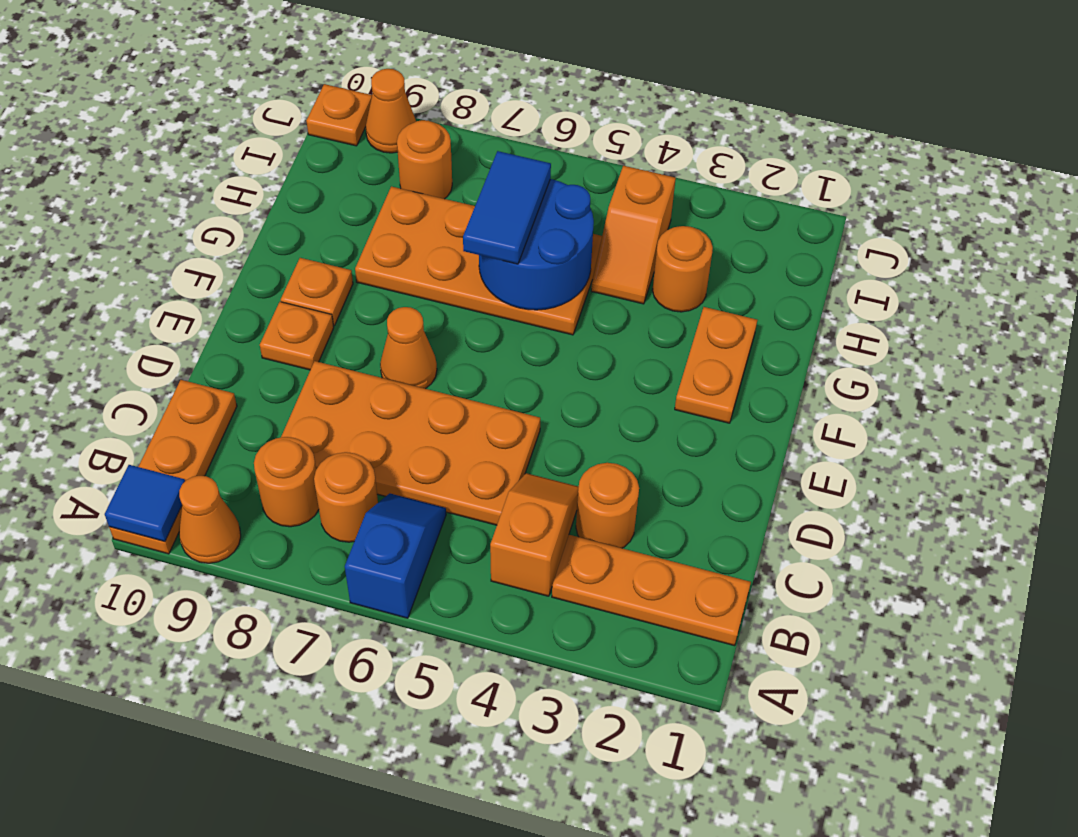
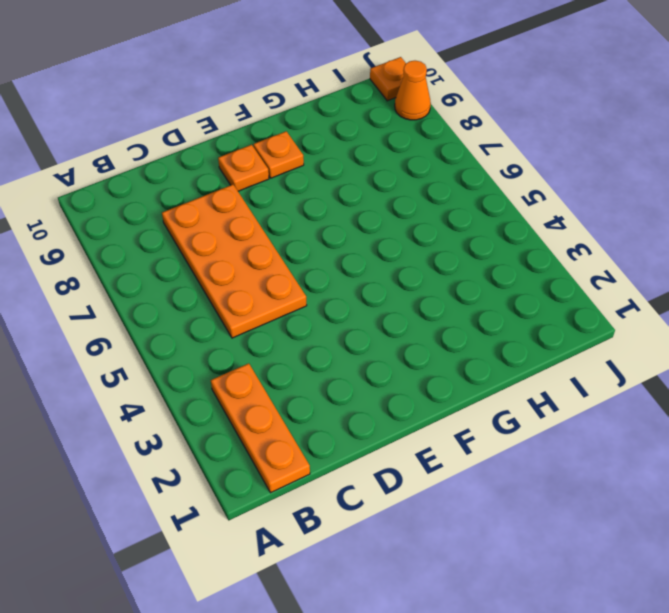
none -> blue 1x2 slope [345,493,446,618]
none -> orange 1x1 cone [179,476,241,563]
none -> orange 1x3 plate [109,380,237,554]

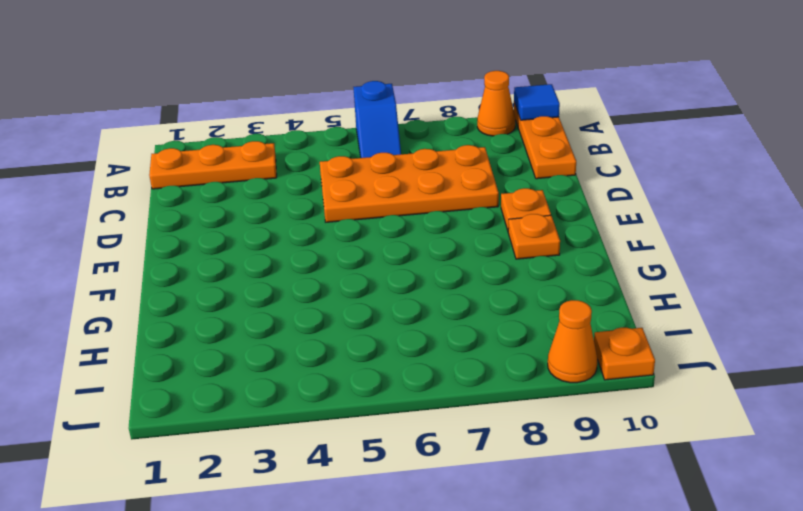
none -> orange 1x2 slope [490,473,578,596]
none -> orange 1x1 round brick [314,452,378,542]
none -> orange 1x1 round brick [254,437,319,527]

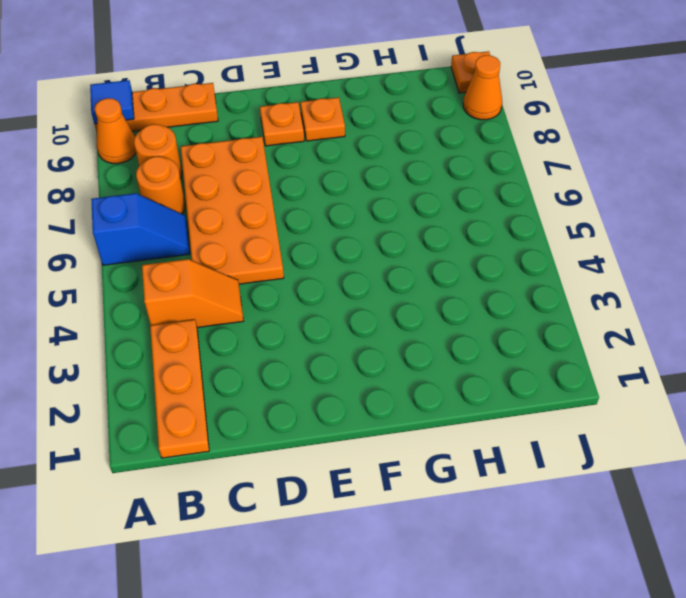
none -> orange 1x1 round brick [576,463,639,548]
none -> orange 1x1 cone [380,307,437,389]
none -> orange 1x2 plate [675,307,757,423]

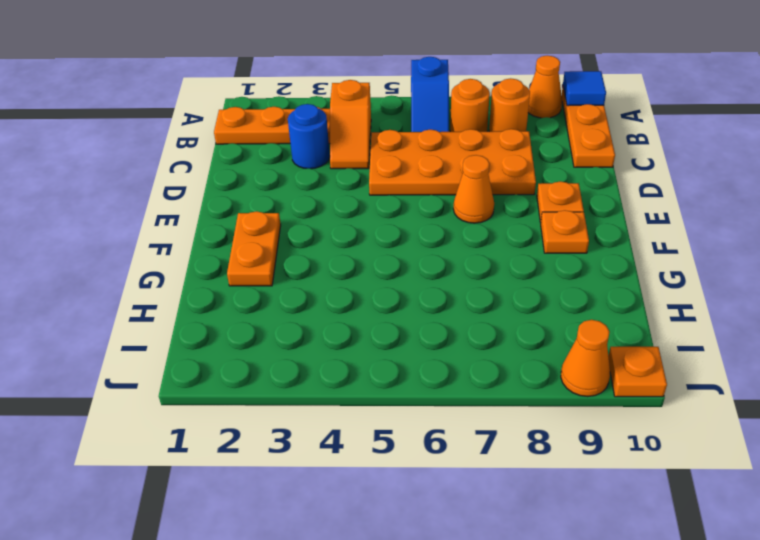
blue 1x1 round brick [288,104,330,169] -> orange 1x1 round brick [576,463,639,548]
none -> orange 2x4 plate [355,186,602,335]
none -> orange 1x1 round brick [652,226,713,312]
none -> orange 1x2 slope [591,166,676,304]

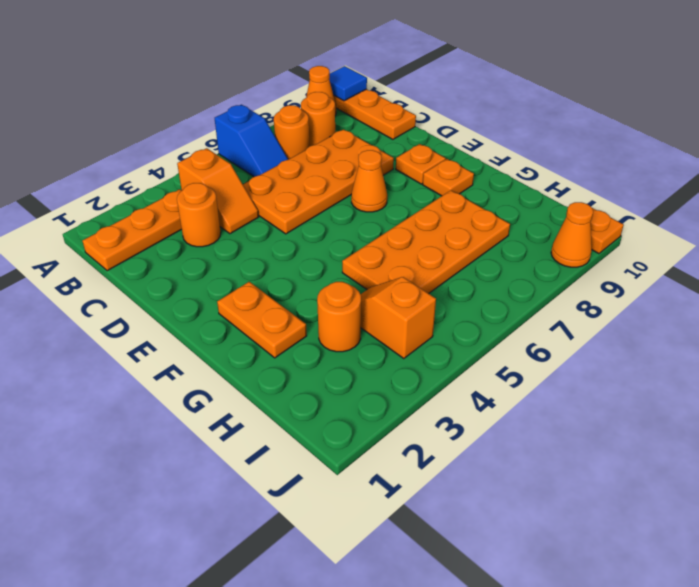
none -> orange 1x1 round brick [397,120,452,199]
none -> blue 2x2 round brick [479,179,594,310]
none -> blue 1x2 tile [463,151,551,264]

